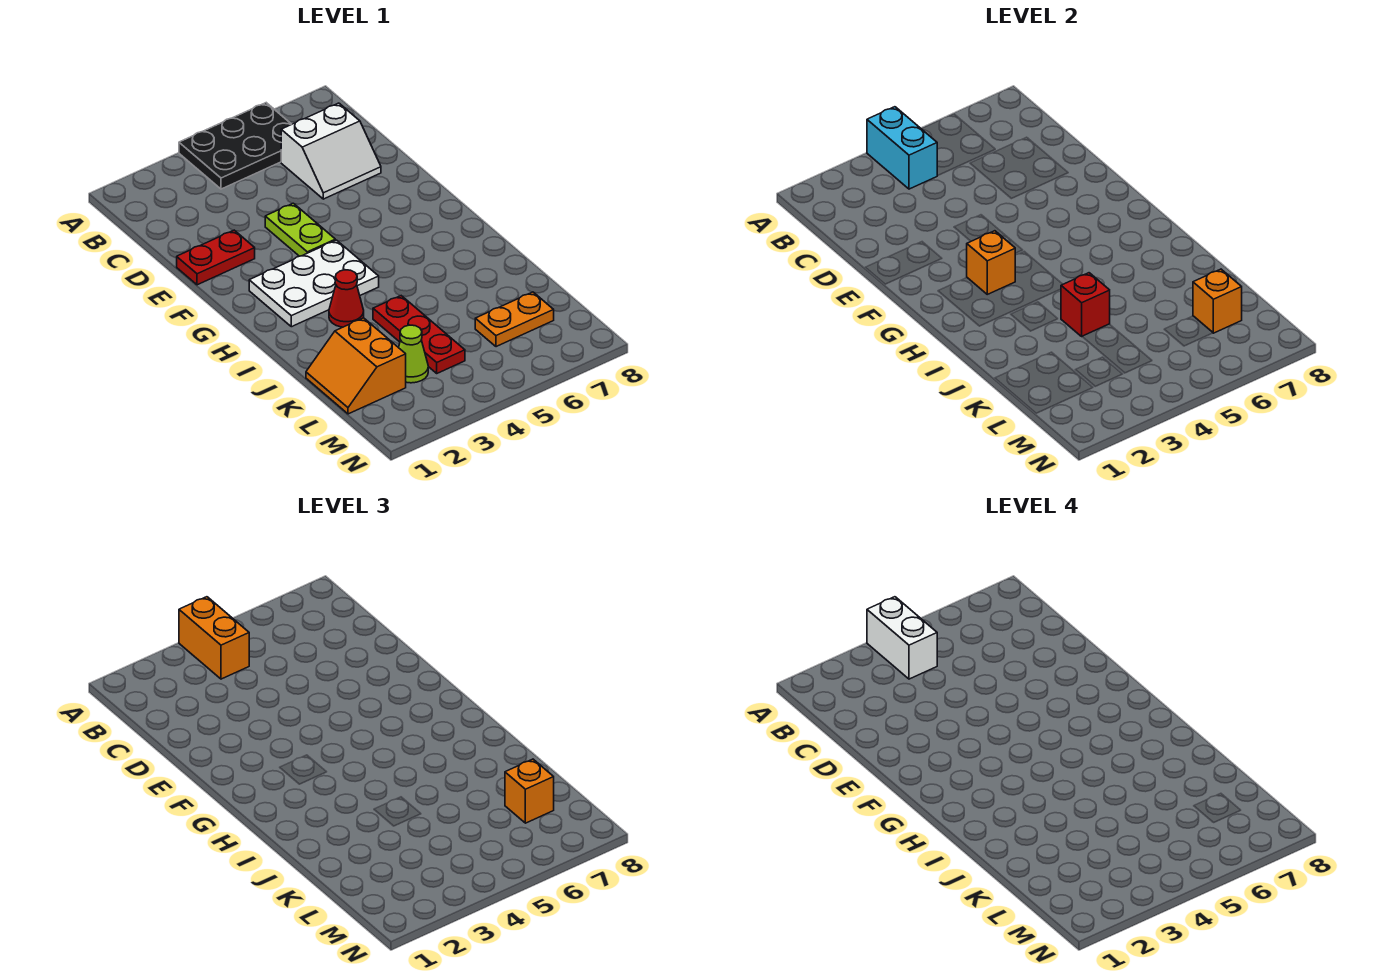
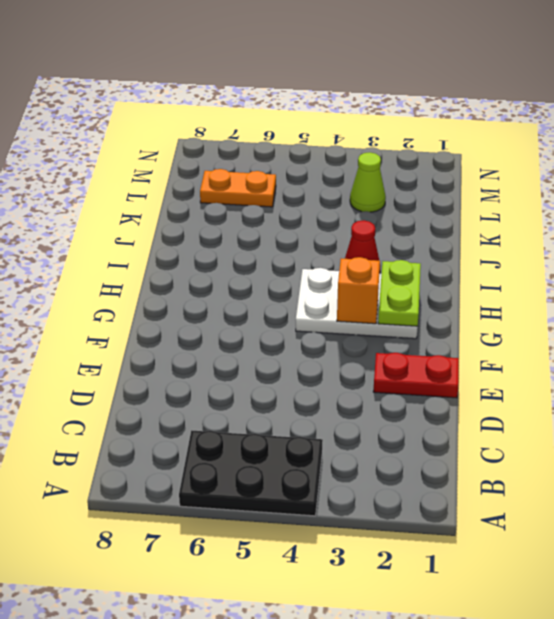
lime 1x2 plate [378,260,421,326] -> lime 1x2 plate moved to [265,203,335,256]
none -> white 2x2 slope [281,103,381,199]
none -> red 1x3 plate [373,296,465,373]
none -> orange 2x2 slope [306,318,406,414]

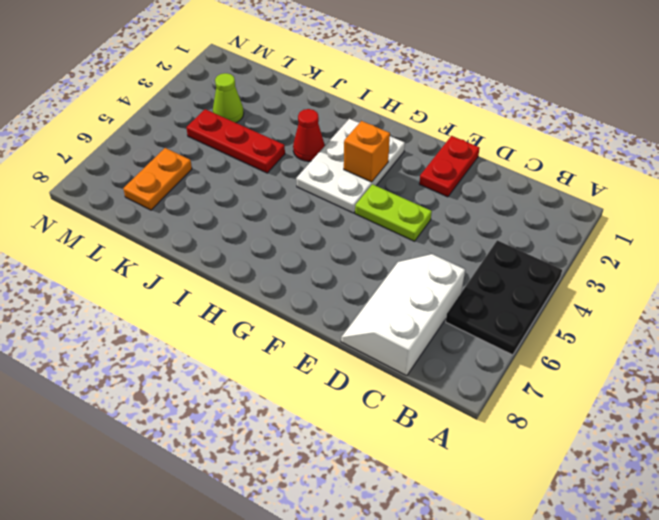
white 2x3 slope [341,254,465,376] -> white 2x2 slope [281,103,381,199]
none -> orange 2x2 slope [306,318,406,414]
none -> cyan 1x2 brick [867,107,937,189]
none -> red 1x1 brick [1061,273,1110,336]

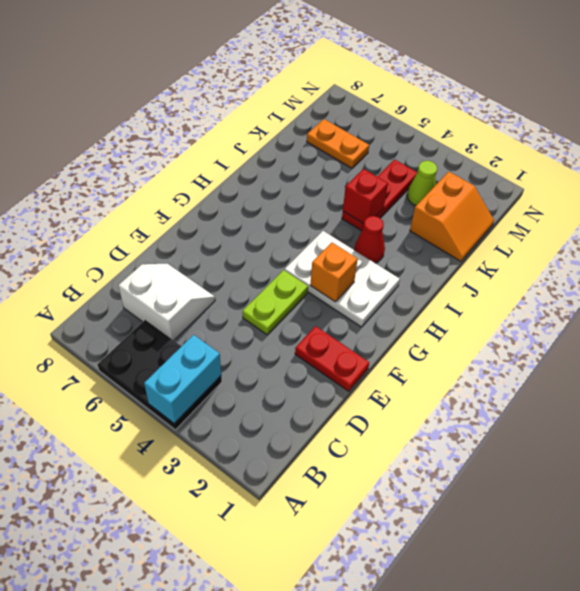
none -> orange 1x1 brick [1193,269,1242,333]
none -> orange 1x2 brick [179,597,249,679]
none -> orange 1x1 brick [505,759,554,823]

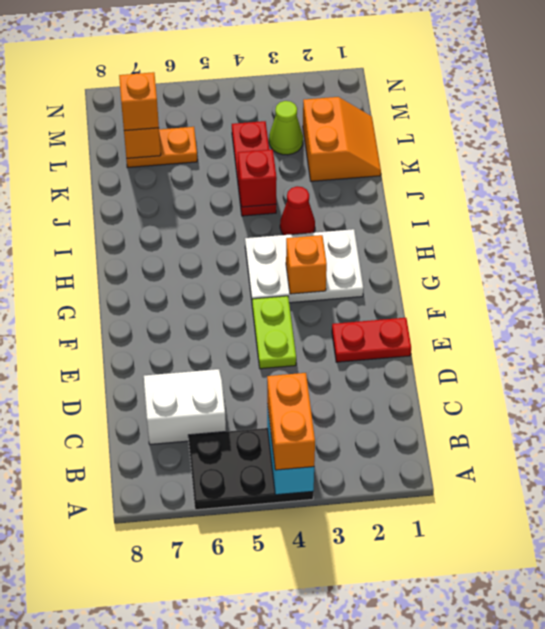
none -> white 1x2 brick [867,597,937,679]

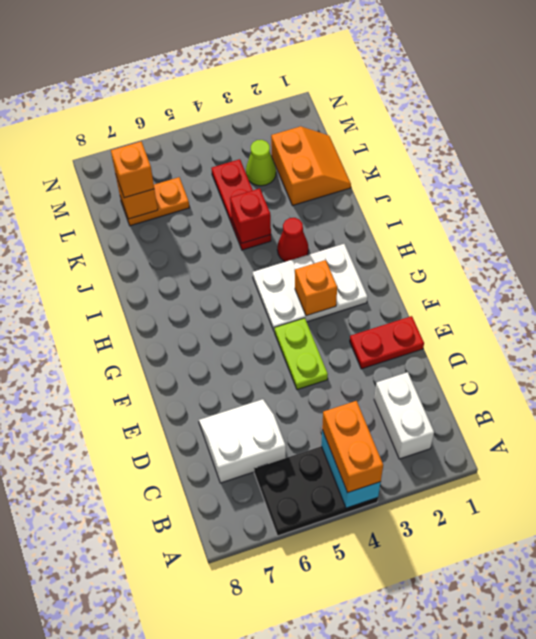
white 1x2 brick [374,372,434,459] -> white 1x2 brick moved to [867,597,937,679]

